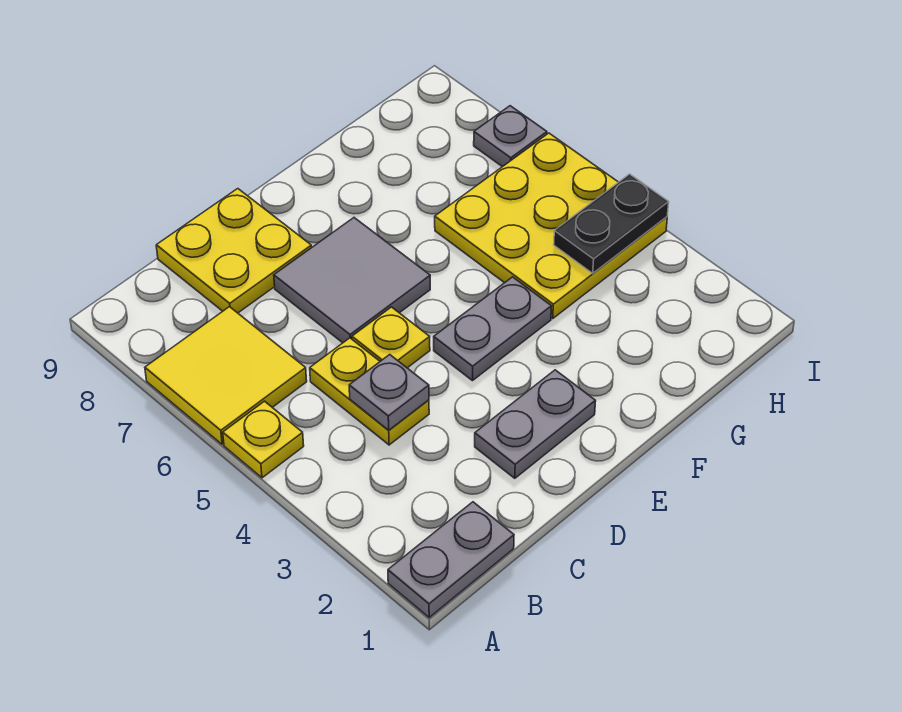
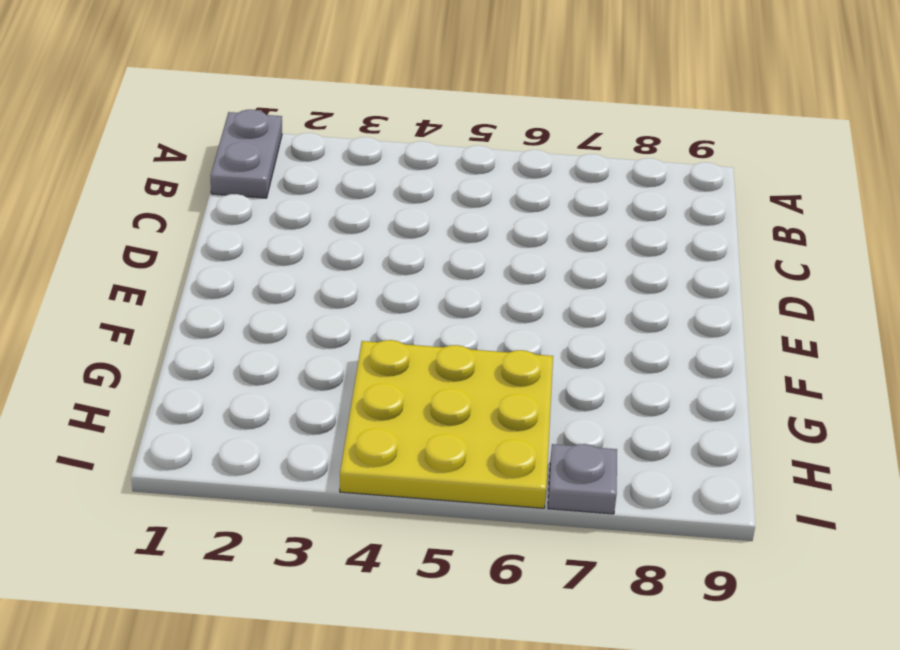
none -> yellow 1x1 plate [223,401,304,478]
none -> yellow 2x2 tile [145,307,307,444]
none -> yellow 1x2 plate [310,338,429,445]

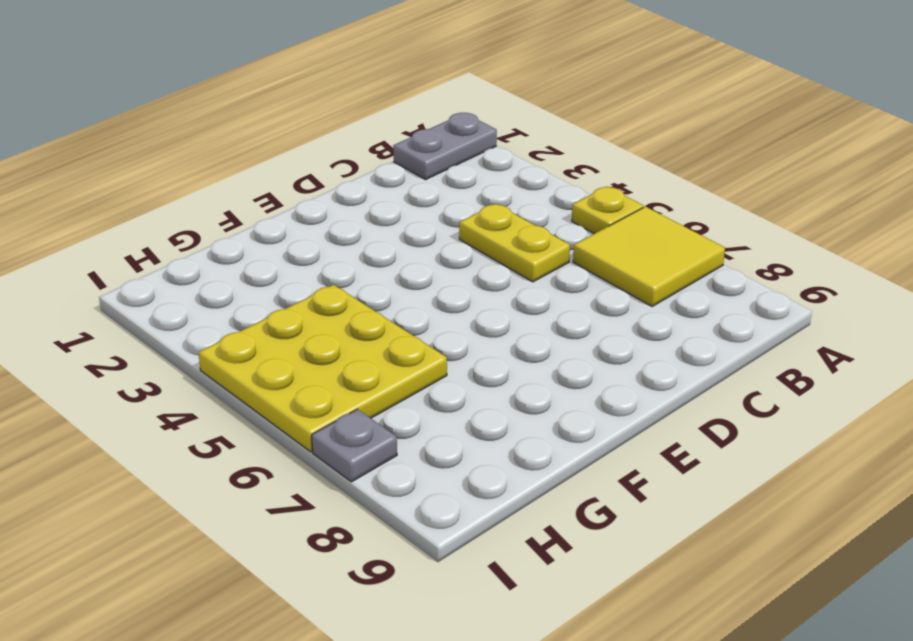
none -> yellow 2x2 plate [156,189,312,313]
none -> grey 1x2 plate [475,370,596,478]
none -> yellow 1x1 plate [352,307,430,368]

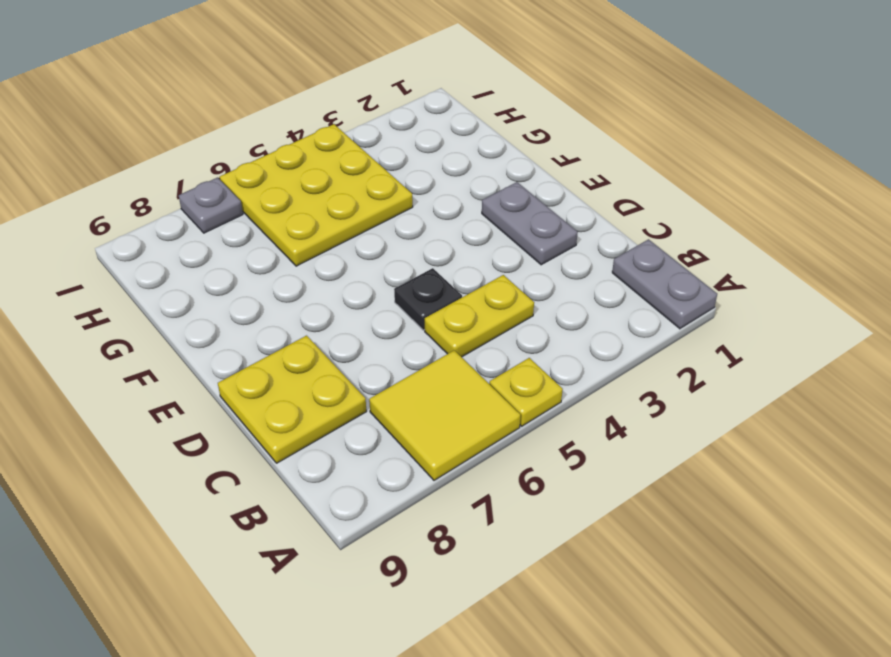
black 1x1 plate [394,268,462,330] -> yellow 1x1 plate [352,307,430,368]
none -> grey 2x2 tile [274,218,430,343]
none -> grey 1x2 plate [434,277,551,381]
none -> grey 1x1 plate [349,355,429,430]

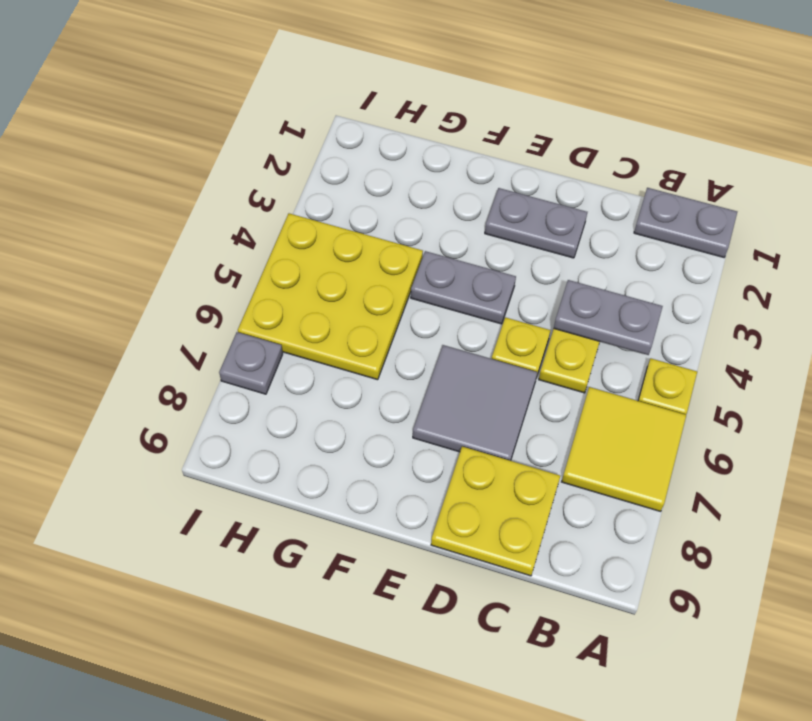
grey 1x2 plate [554,280,663,355] -> grey 1x1 plate [349,355,429,430]
none -> black 1x2 plate [554,174,669,273]

